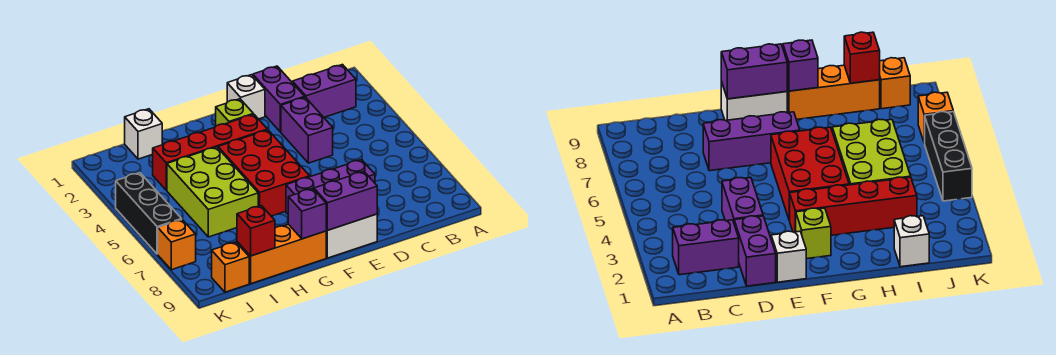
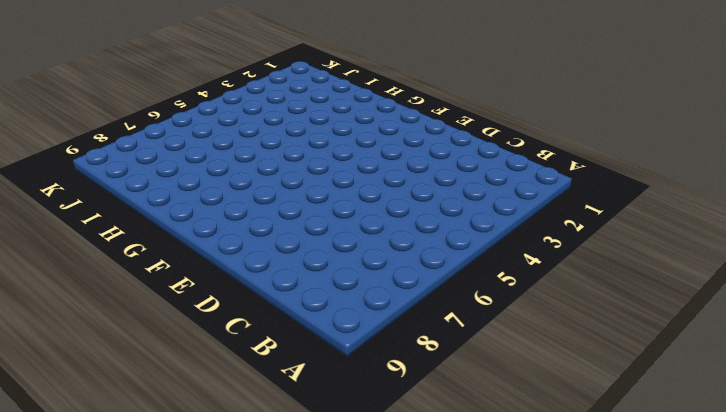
none -> purple 1x2 brick [293,65,356,117]
none -> purple 1x2 brick [253,66,304,132]
none -> purple 1x2 brick [281,97,333,163]

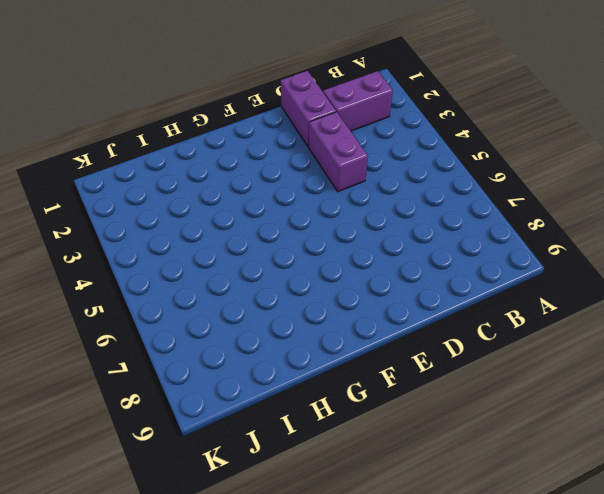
none -> purple 1x3 brick [286,160,375,214]
none -> white 1x1 brick [227,75,265,119]
none -> white 1x2 brick [326,214,377,258]

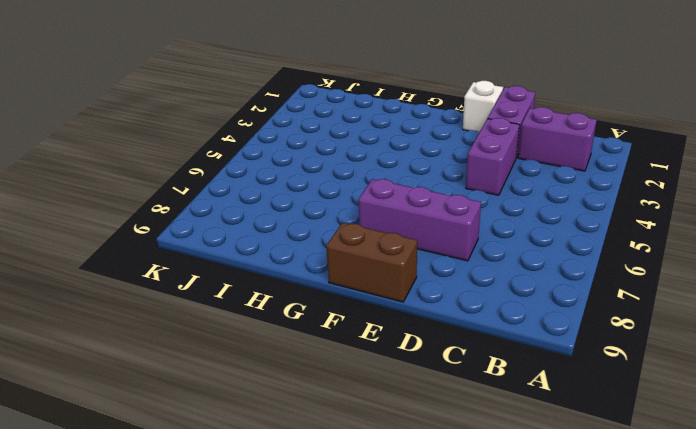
brown 1x2 brick [326,223,417,302] -> white 1x2 brick [326,214,377,258]
none -> lime 1x1 brick [216,99,253,126]
none -> red 1x4 brick [152,114,267,190]
none -> red 2x3 brick [218,130,310,216]

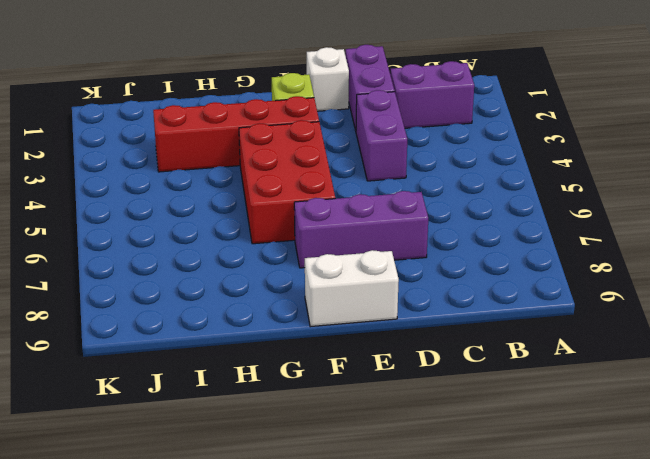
none -> orange 1x3 brick [237,224,326,284]
none -> lime 2x3 brick [167,147,258,237]
none -> white 1x1 brick [125,109,162,159]

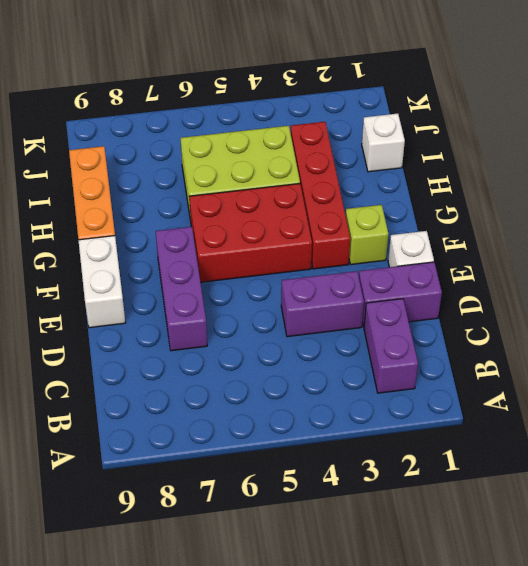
none -> orange 1x1 brick [212,242,249,292]
none -> black 1x3 brick [116,173,182,254]
none -> orange 1x1 brick [158,220,196,270]

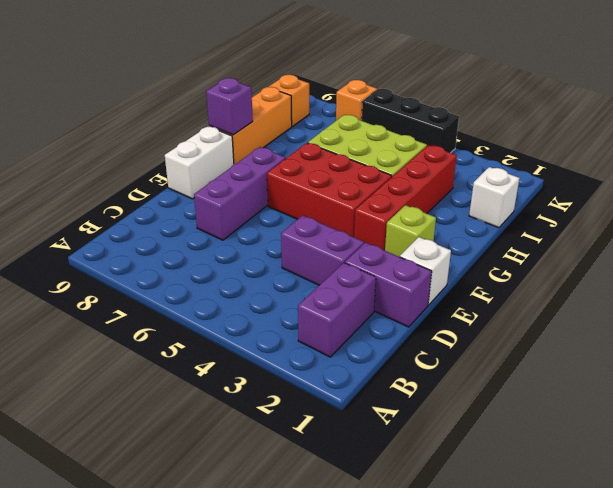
none -> purple 1x2 brick [314,172,377,230]
none -> red 1x1 brick [237,206,275,256]

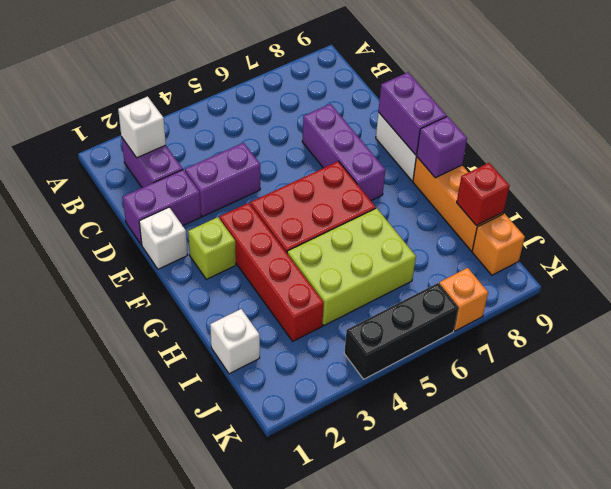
white 1x1 brick [118,96,166,158] -> none

